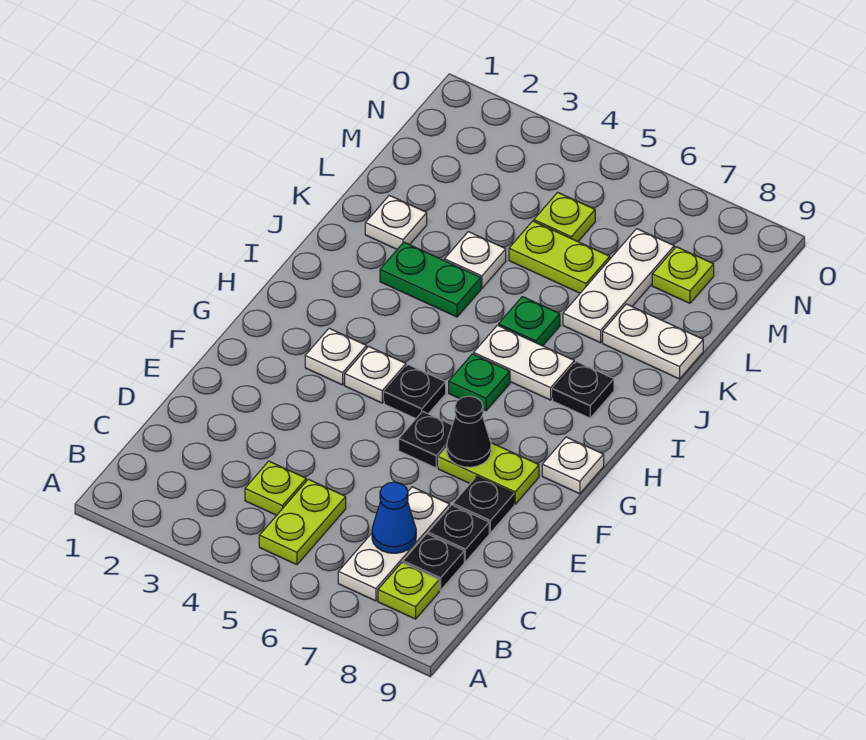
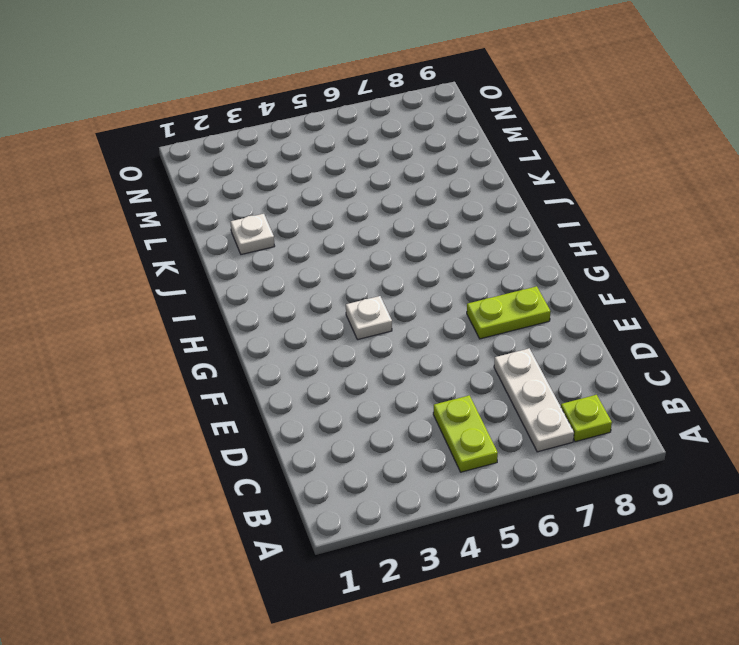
none -> lime 1x1 plate [245,461,306,515]
none -> black 1x1 plate [403,534,464,590]
none -> black 1x1 plate [428,505,489,562]

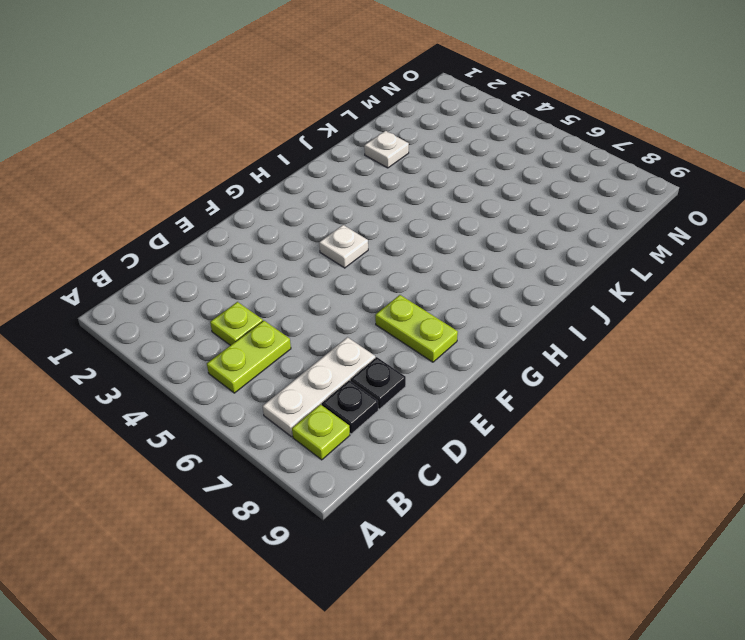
none -> black 1x1 plate [453,476,514,533]
none -> black 1x1 plate [399,411,452,468]
none -> white 1x1 plate [305,328,367,385]

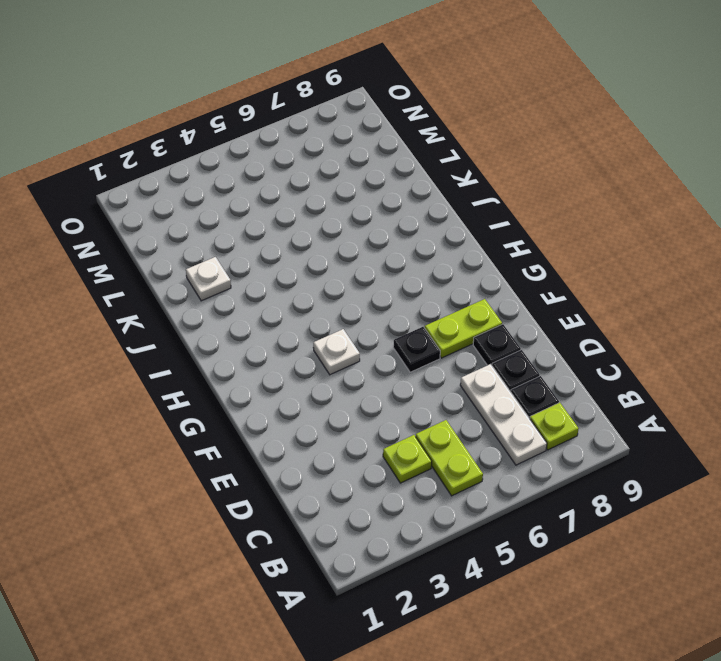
none -> white 1x1 plate [305,328,367,385]
none -> black 1x1 plate [384,365,446,419]
none -> white 1x1 plate [542,437,604,494]

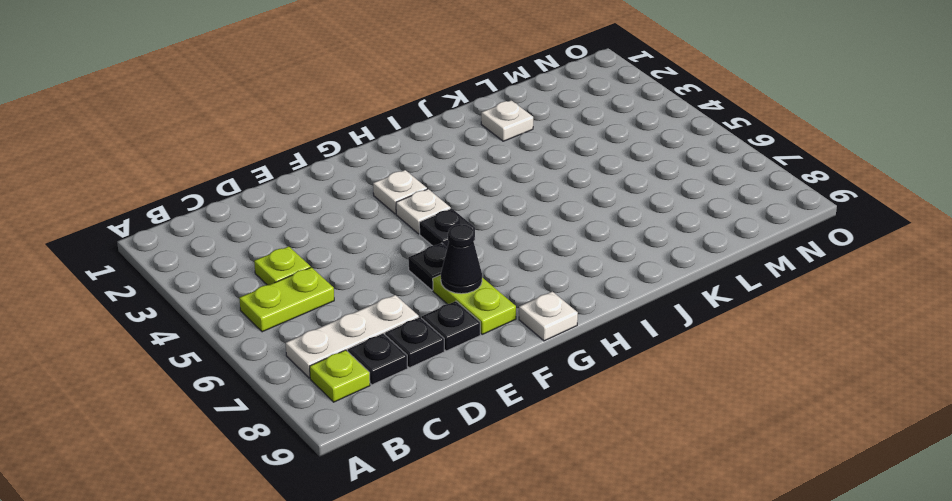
none -> green 1x1 plate [449,354,510,411]
none -> white 1x2 plate [474,325,574,400]
none -> black 1x1 plate [553,362,614,418]

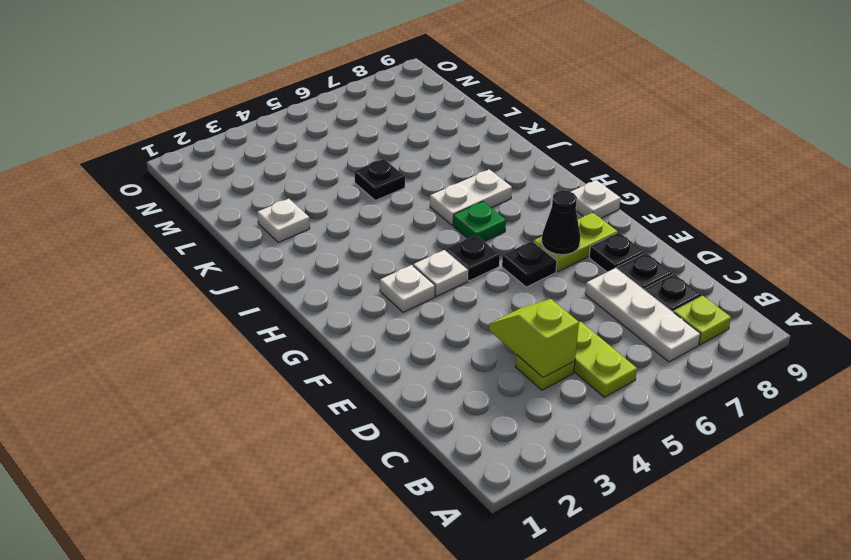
lime 1x2 slope [489,299,579,377] -> none
black 1x1 plate [355,159,405,200] -> black 1x1 plate moved to [553,362,614,418]
none -> green 1x2 plate [380,242,481,317]
none -> green 1x1 plate [499,297,560,346]
none -> white 1x1 plate [444,232,506,288]

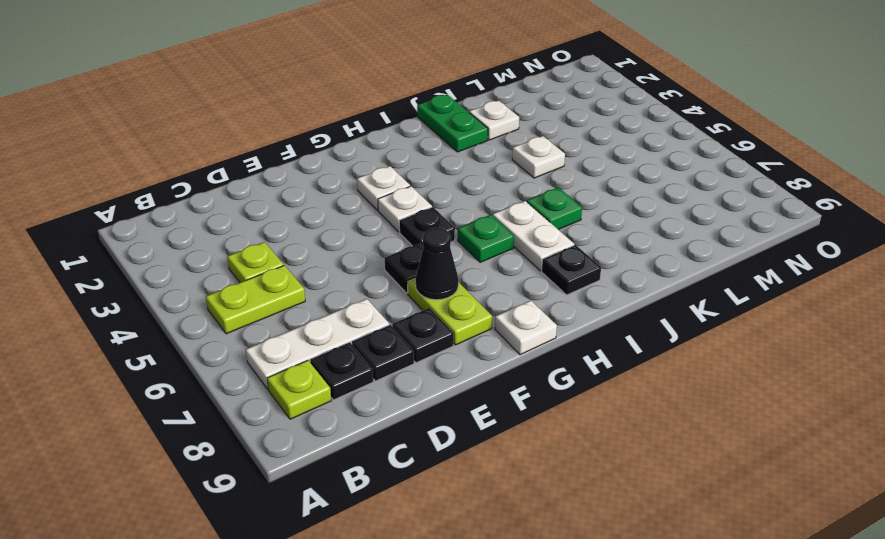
green 1x2 plate [417,95,488,152] -> green 1x2 plate moved to [380,242,481,317]
none -> white 1x3 plate [563,229,674,343]
none -> white 1x2 plate [603,304,703,379]
none -> lime 1x2 plate [509,221,610,293]

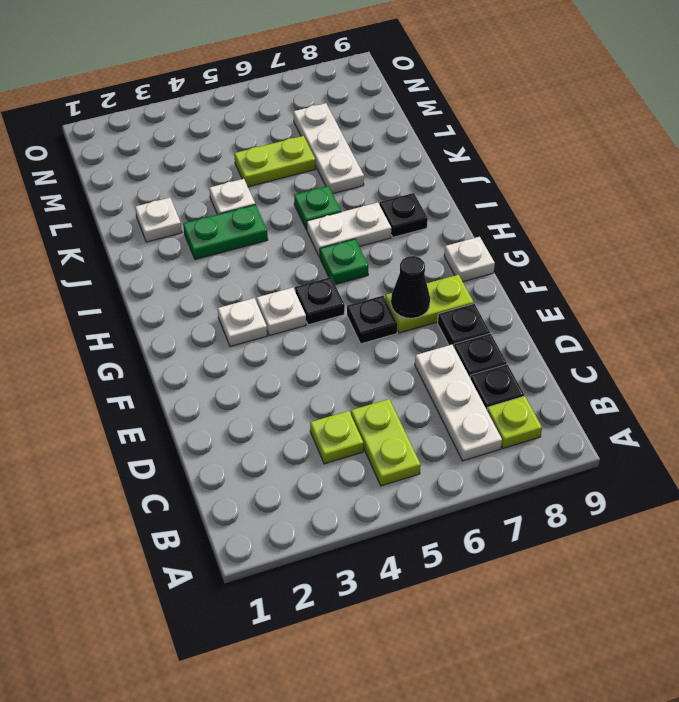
none -> white 1x2 plate [603,304,703,379]
none -> lime 1x1 plate [534,192,595,241]
none -> lime 1x1 plate [652,247,714,303]

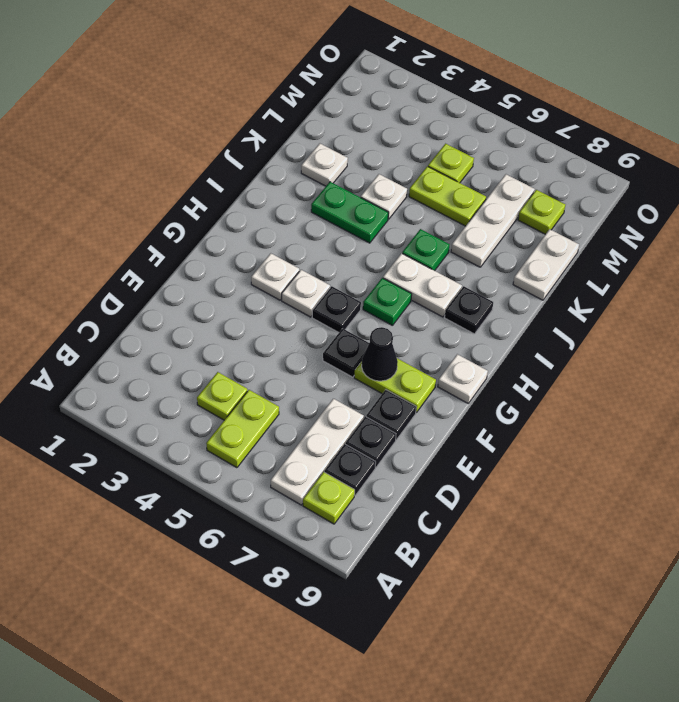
white 1x2 plate [513,229,579,300] -> white 1x2 plate turned to [603,304,703,379]
none -> blue 1x1 cone [372,482,416,553]

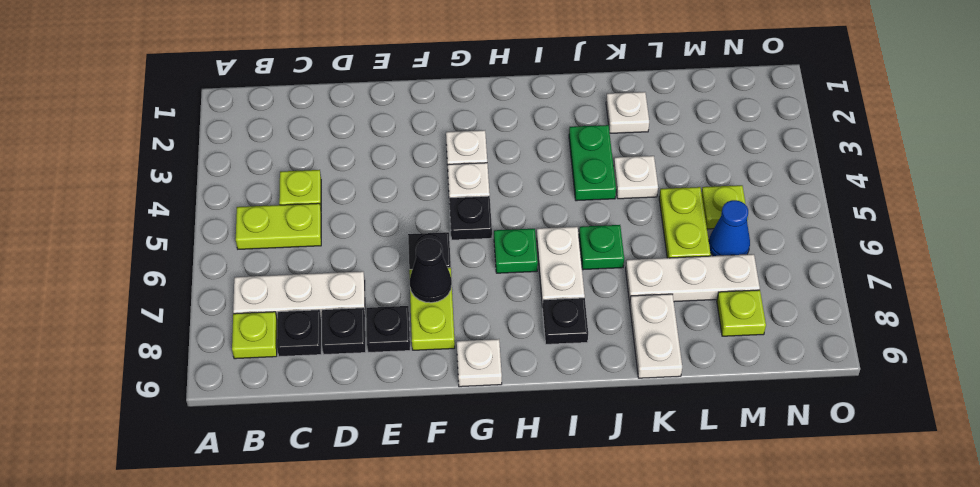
blue 1x1 cone [709,200,750,256] -> blue 1x1 cone moved to [372,482,416,553]

